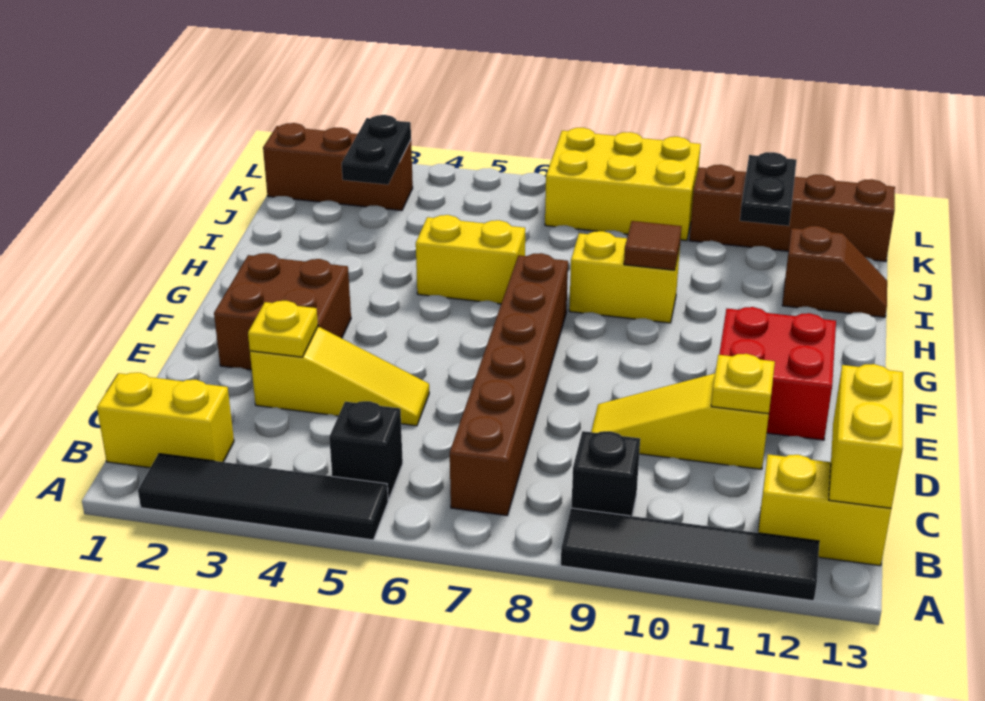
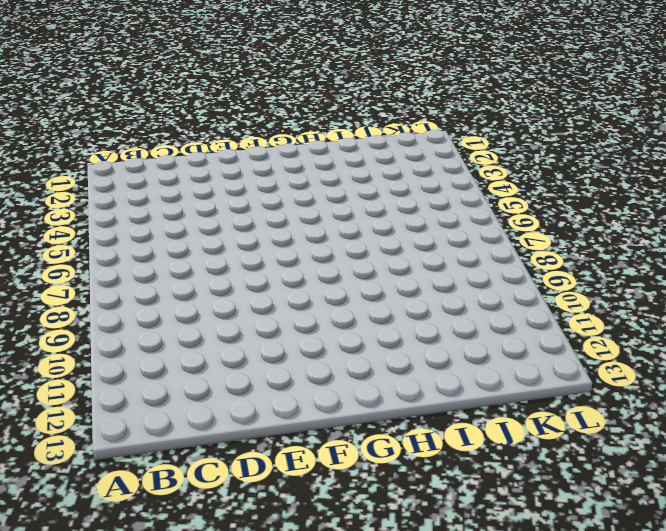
none -> black 1x4 tile [138,454,388,540]
none -> black 1x4 tile [561,508,819,601]
none -> yellow 1x2 brick [97,373,234,468]

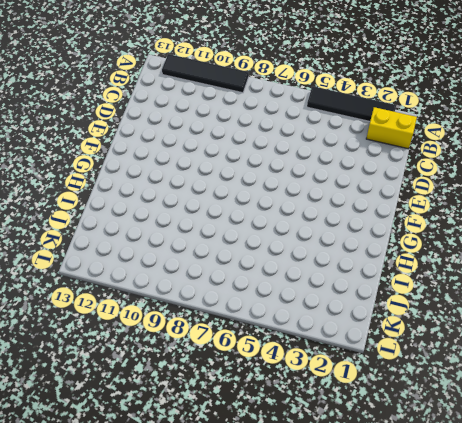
none -> black 1x1 brick [329,401,403,500]
none -> brown 1x6 brick [450,253,568,516]
none -> black 1x1 brick [571,431,640,516]

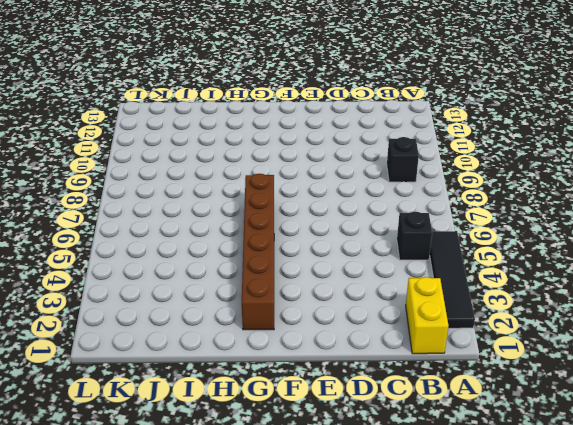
brown 1x6 brick [242,174,274,330] -> brown 1x6 brick turned to [450,253,568,516]
none -> black 1x4 tile [561,508,819,601]
none -> yellow 1x2 brick [758,454,891,566]
none -> yellow 1x3 slope [250,327,429,426]

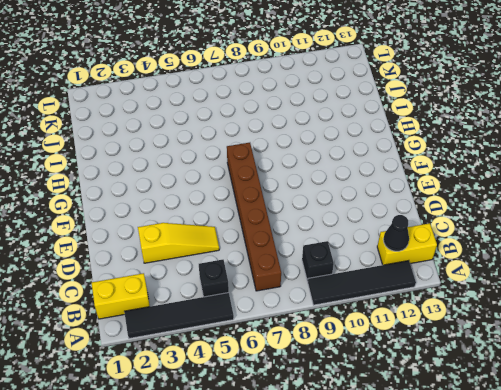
black 1x1 cone [383,215,409,251] -> none
none -> yellow 1x3 slope [591,374,769,469]
none -> brown 2x2 brick [214,253,351,370]
none -> red 2x2 brick [719,307,836,440]

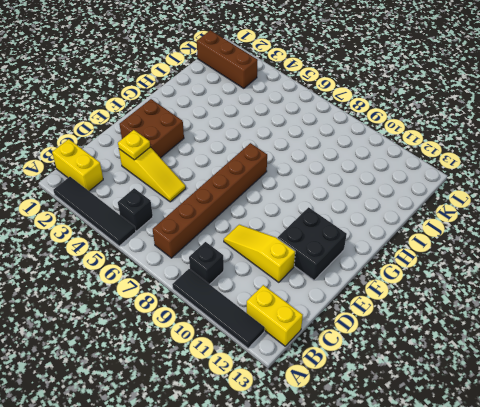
black 2x2 brick [278,207,347,280] -> red 2x2 brick [719,307,836,440]
none -> yellow 1x2 brick [416,215,525,304]
none -> yellow 1x2 brick [569,231,680,323]
none -> brown 1x2 slope [782,226,887,317]

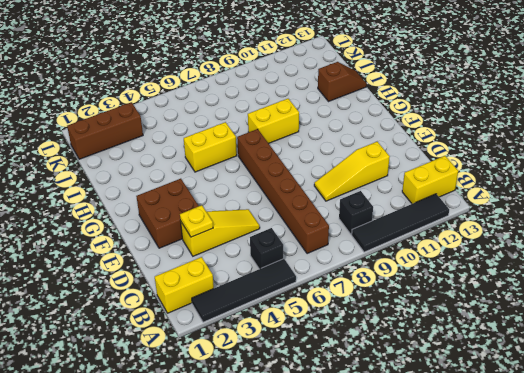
none -> red 2x2 brick [719,307,836,440]
none -> yellow 2x3 brick [545,128,701,241]
none -> brown 1x4 brick [689,165,895,262]

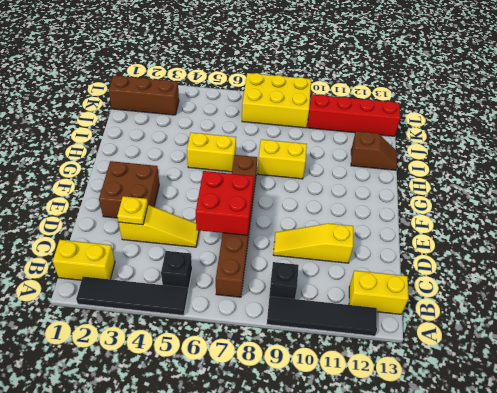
red 2x2 brick [196,171,254,235] -> red 2x2 brick moved to [719,307,836,440]
red 1x4 brick [308,94,400,136] -> brown 1x4 brick [689,165,895,262]
none -> yellow 1x2 brick [829,364,903,508]
none -> yellow 1x1 plate [711,354,775,414]
none -> brown 1x1 tile [624,221,682,270]

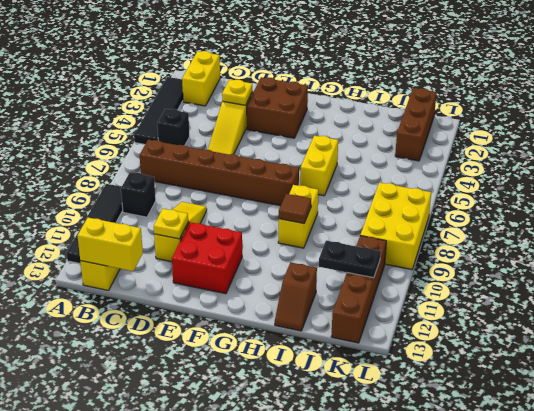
none -> black 1x2 plate [342,115,411,185]

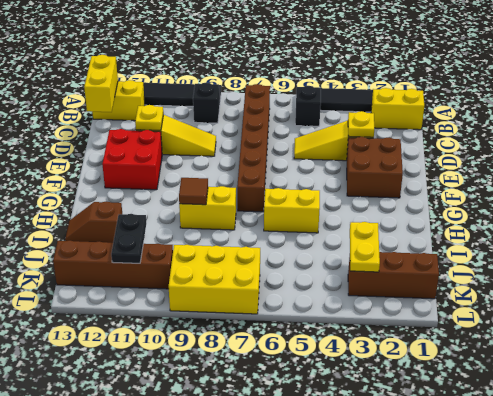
yellow 1x2 plate [350,222,380,272] -> black 1x2 plate [342,115,411,185]

